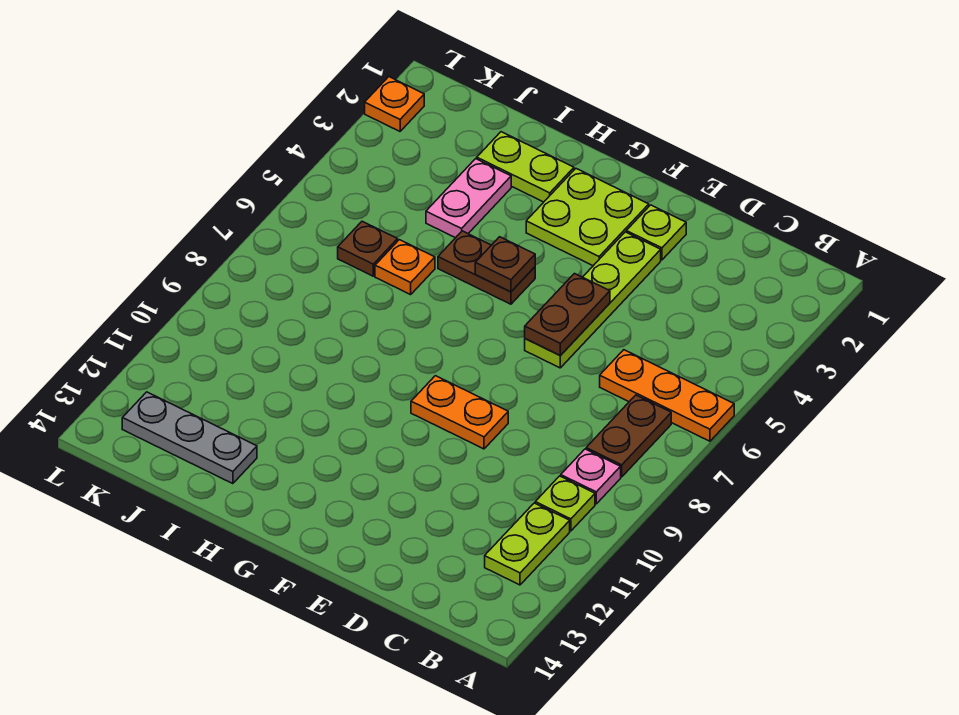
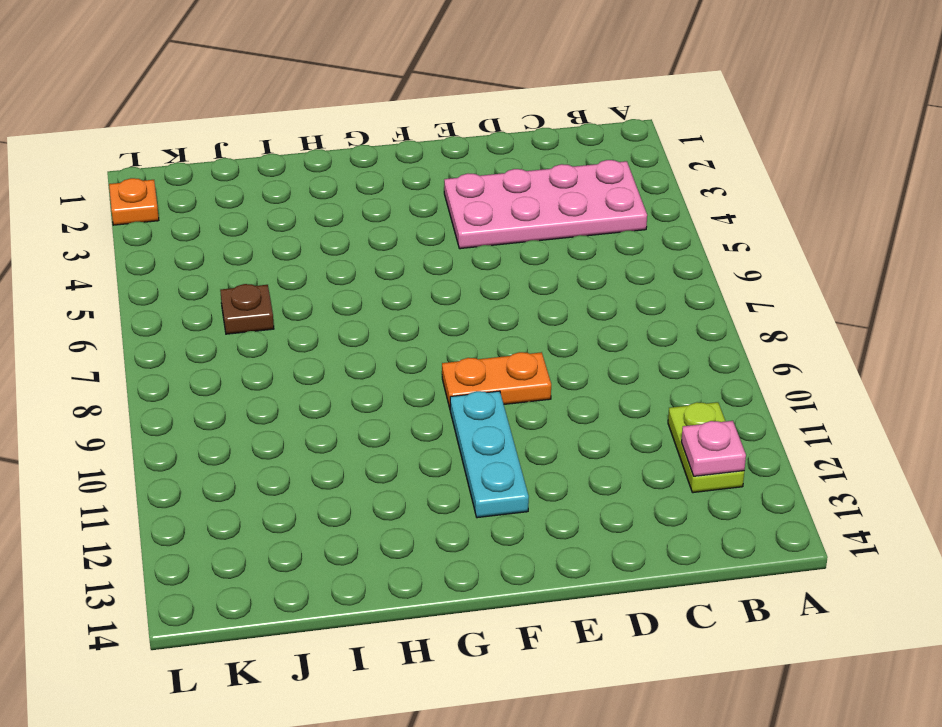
pink 2x4 plate [444,160,647,249] -> lime 1x4 plate [525,232,661,368]
pink 1x1 plate [681,421,746,476] -> pink 1x1 plate moved to [561,449,621,504]
cyan 1x3 plate [450,391,529,518] -> none
none -> orange 1x3 plate [600,350,734,441]
none -> brown 1x2 plate [586,395,671,477]
none -> lime 1x1 plate [535,476,595,531]

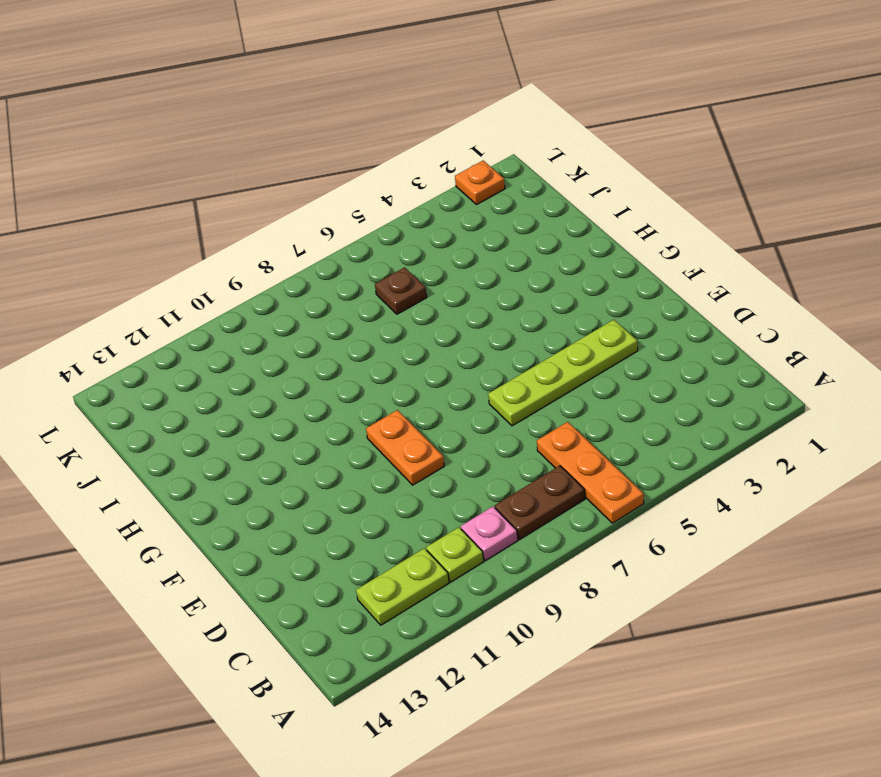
none -> lime 1x1 plate [626,205,686,260]
none -> lime 2x2 plate [526,169,649,266]
none -> brown 1x2 plate [438,231,535,304]

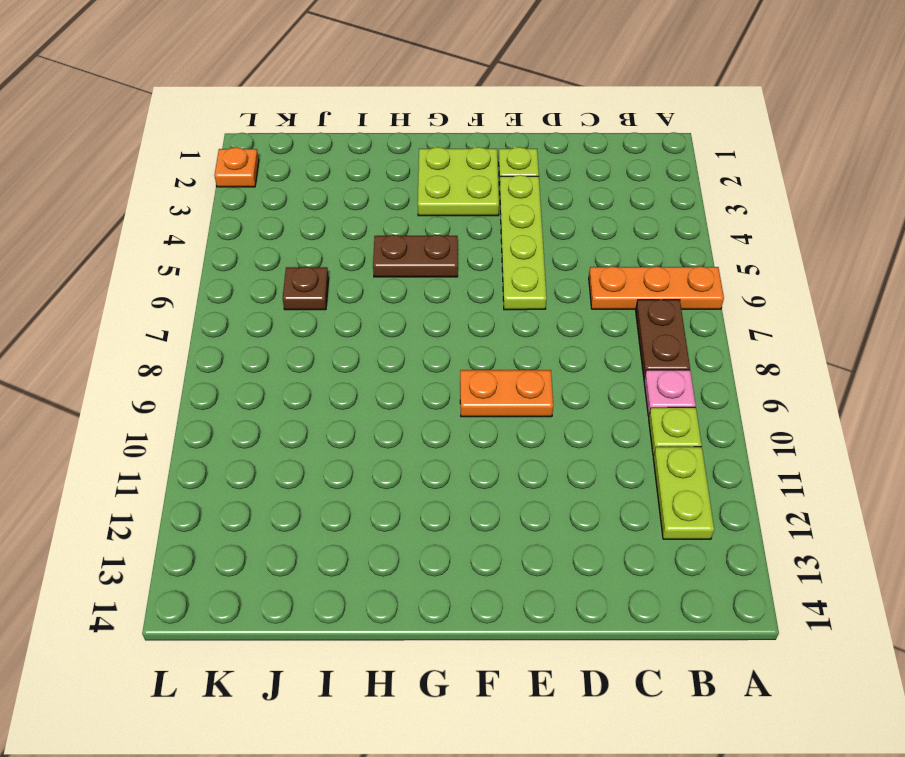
none -> lime 1x2 plate [477,132,574,202]
none -> pink 1x2 plate [426,159,511,238]
none -> orange 1x1 plate [375,240,435,295]

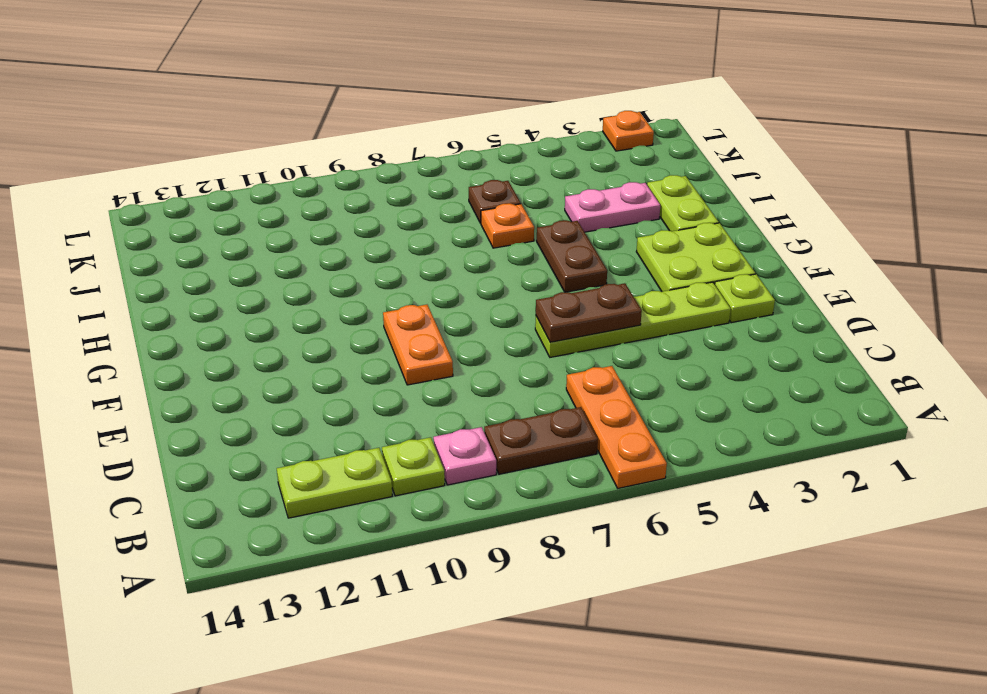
none -> grey 1x3 plate [122,392,257,484]
none -> brown 1x1 plate [475,237,535,292]

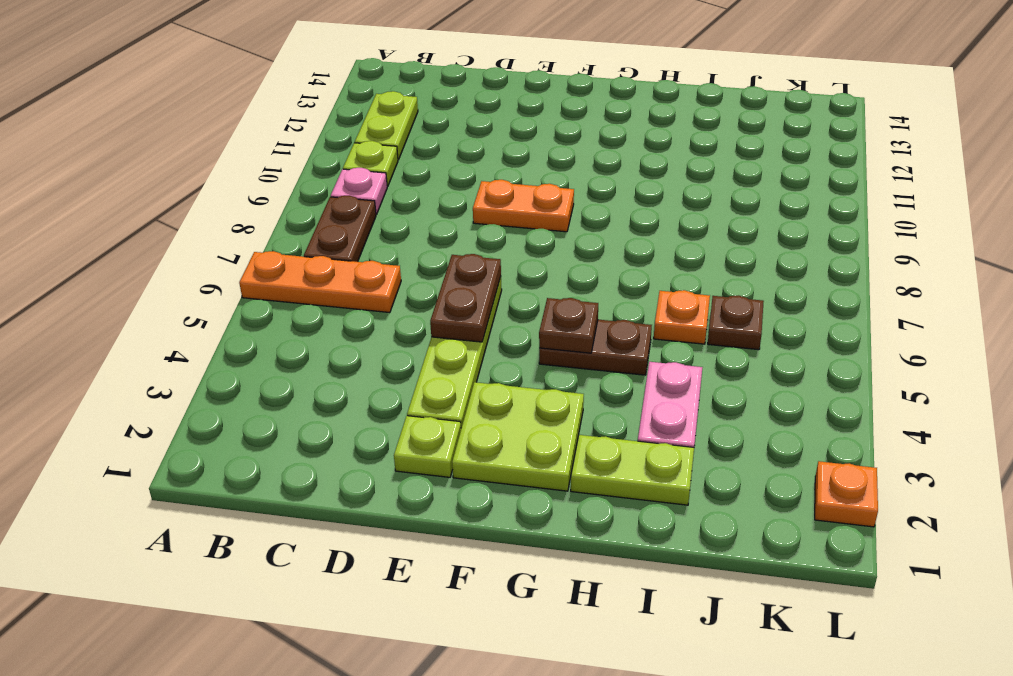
none -> grey 1x3 plate [122,392,257,484]

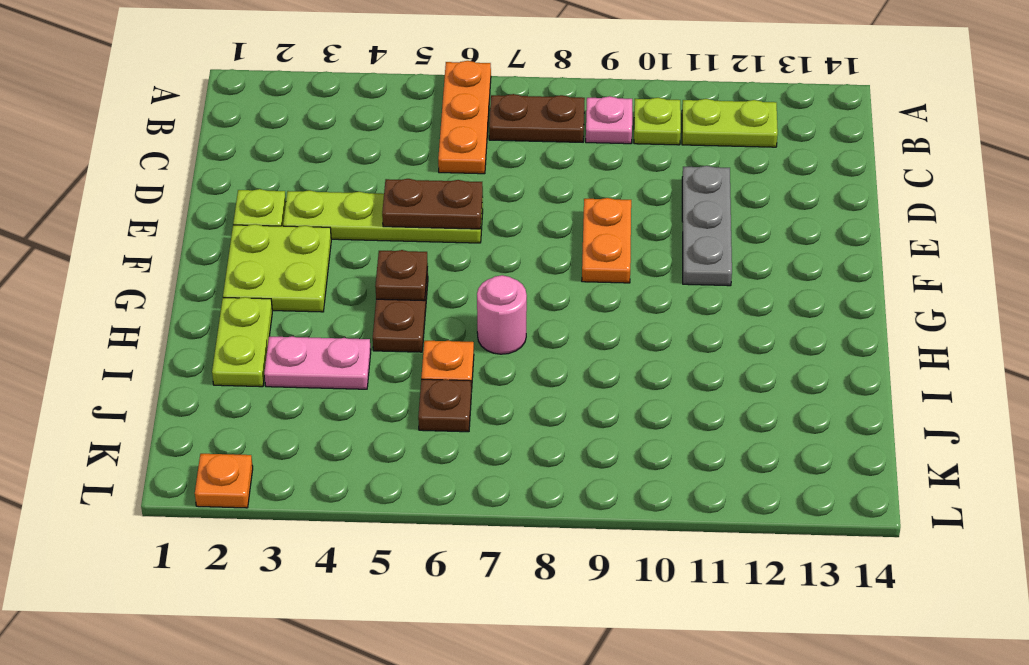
grey 1x3 plate [682,166,732,286] -> grey 1x3 plate moved to [122,392,257,484]
pink 1x1 round brick [477,275,527,354] -> none

